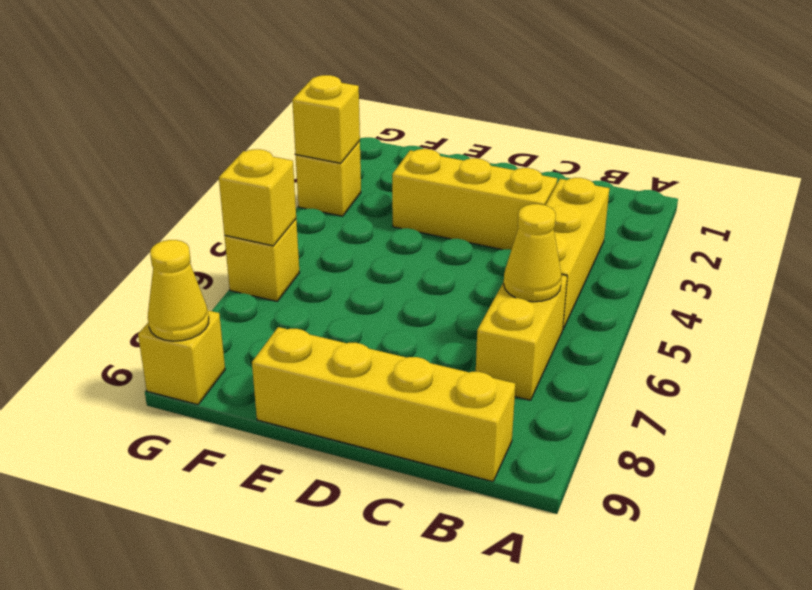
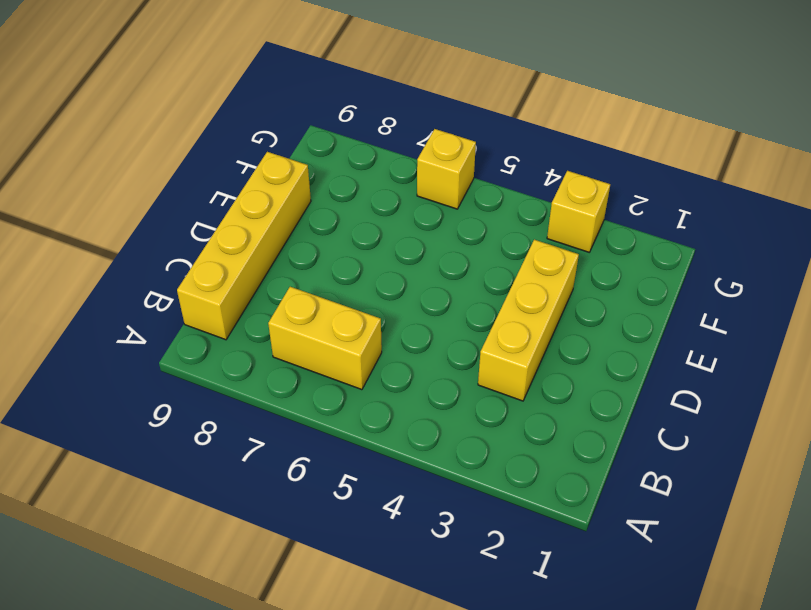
none -> yellow 1x3 brick [546,178,610,329]
none -> yellow 1x1 brick [138,310,225,405]

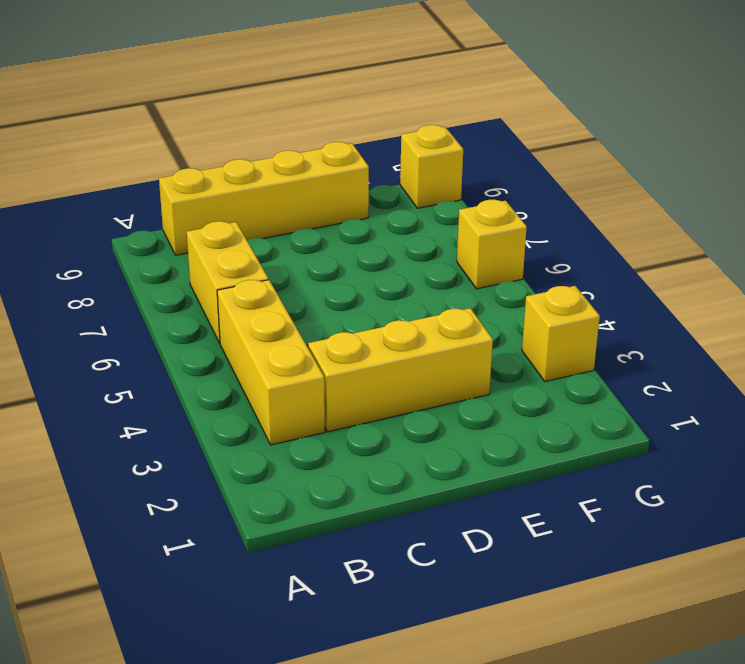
none -> yellow 1x1 cone [504,204,562,302]
none -> yellow 1x1 brick [292,75,360,163]

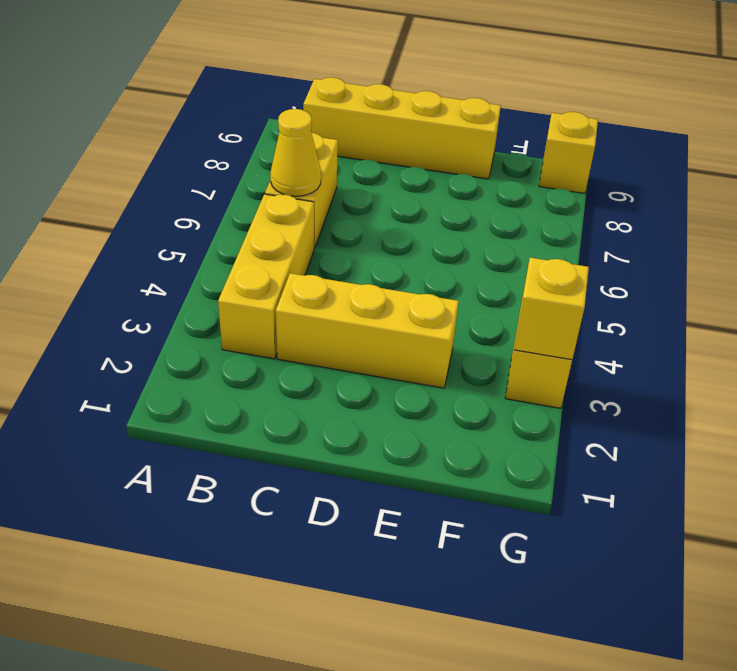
none -> yellow 1x1 brick [224,219,300,301]
none -> yellow 1x1 brick [219,149,296,246]

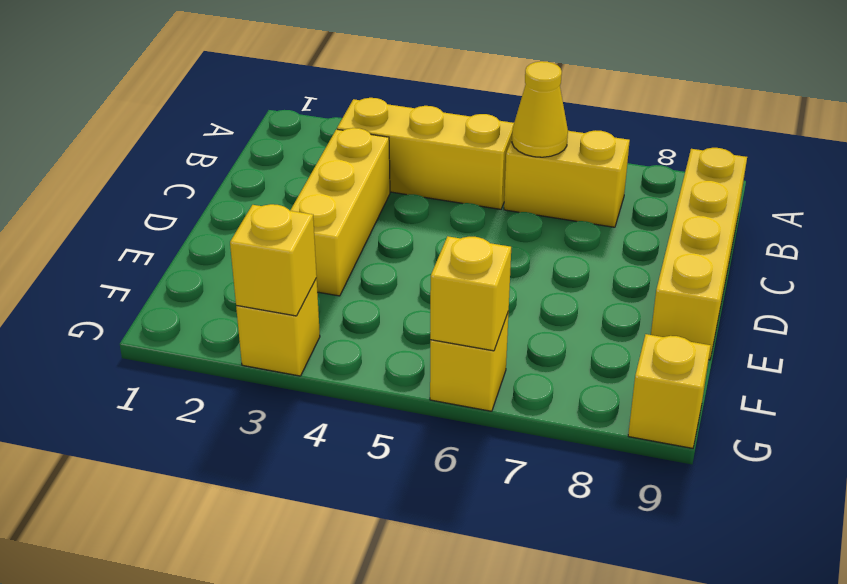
none -> yellow 1x1 cone [148,240,209,341]

